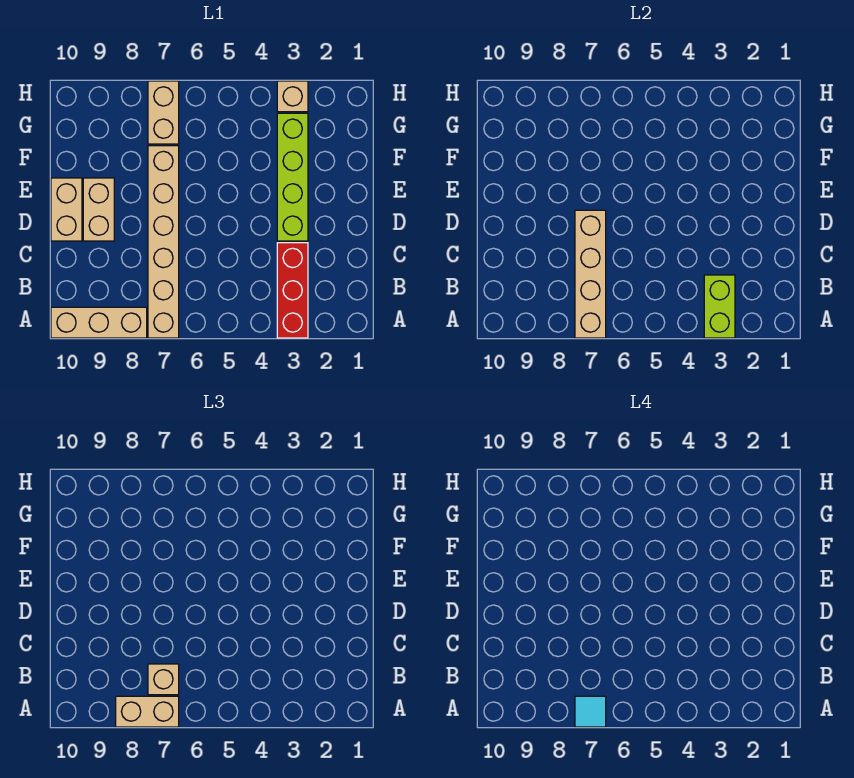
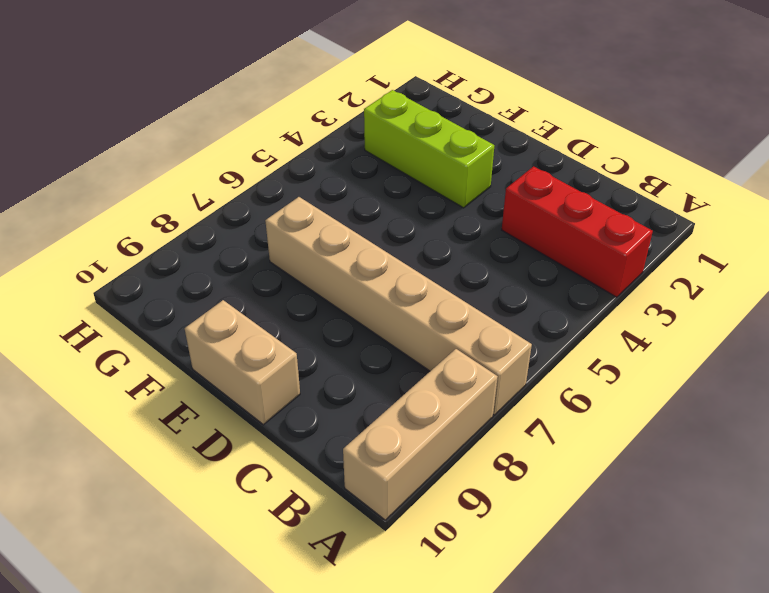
lime 1x3 brick [364,90,494,208] -> lime 1x4 brick [277,113,308,241]
none -> tan 1x2 brick [83,178,114,241]
none -> tan 1x2 brick [148,81,179,144]
none -> tan 1x1 brick [277,81,308,112]

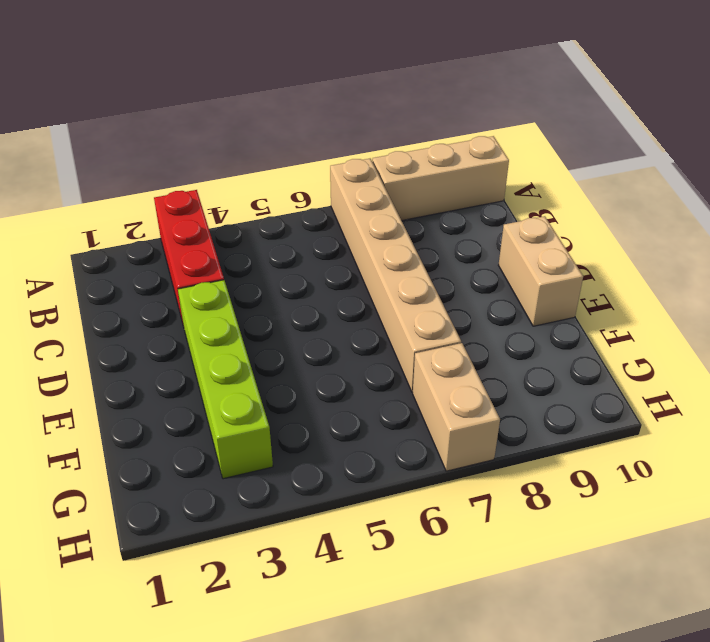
none -> tan 1x2 brick [83,178,114,241]
none -> tan 1x1 brick [277,81,308,112]
none -> lime 1x2 brick [704,275,735,338]

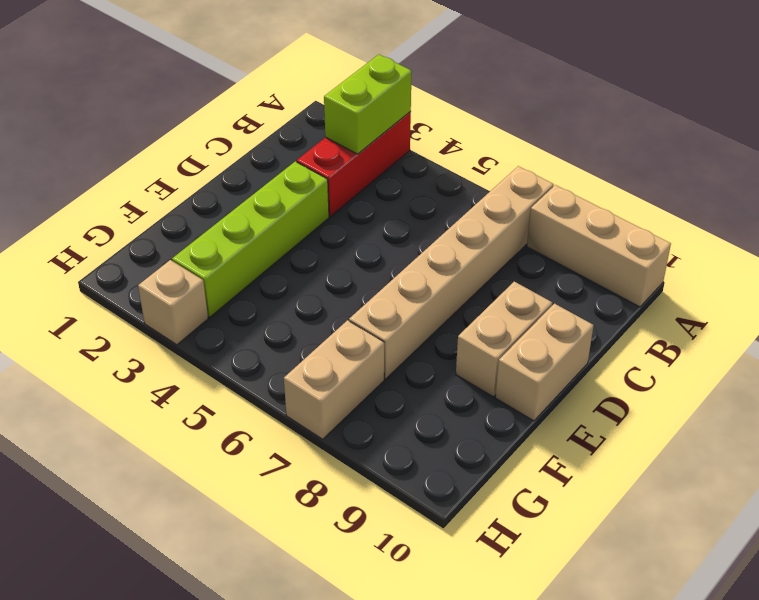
none -> tan 1x4 brick [575,210,606,338]
none -> tan 1x2 brick [116,696,179,727]
none -> tan 1x1 brick [148,664,179,695]

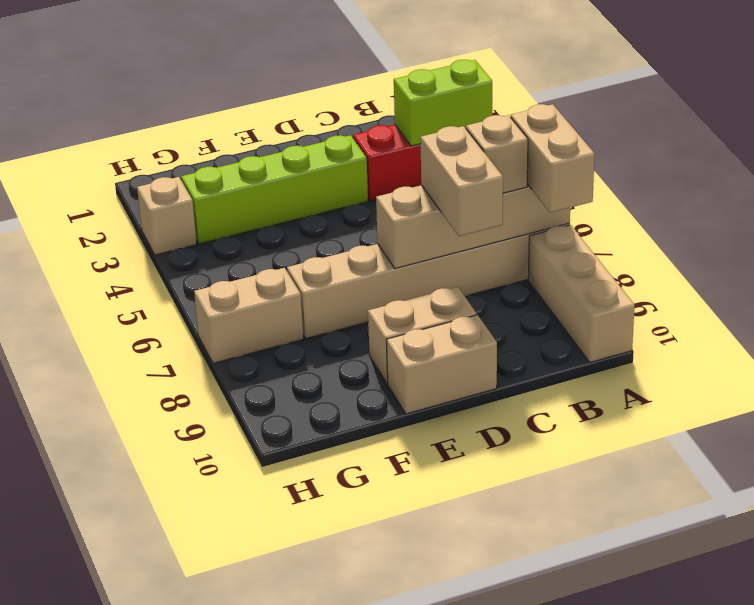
tan 1x2 brick [420,126,503,236] -> none
none -> cyan 1x1 tile [575,696,606,727]

